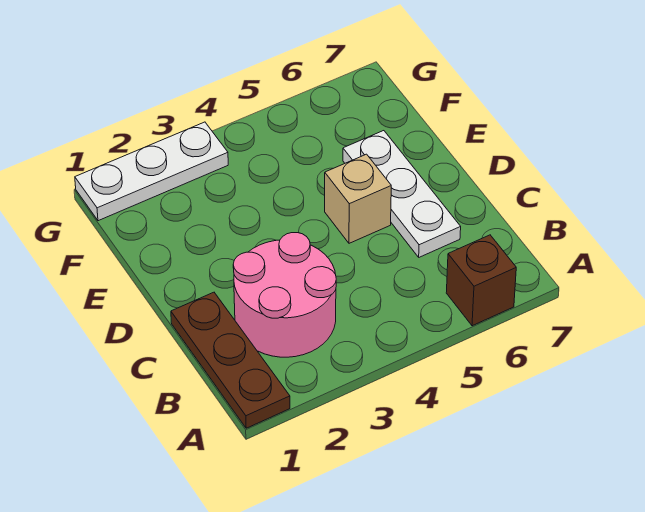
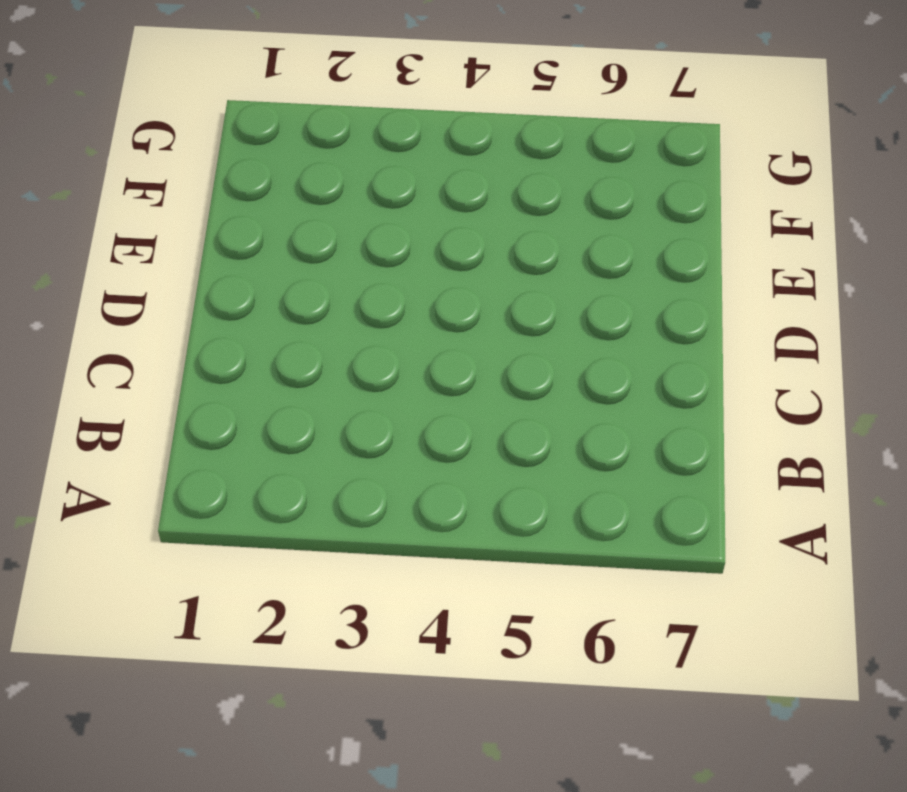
none -> brown 1x3 plate [171,292,290,428]
none -> brown 1x1 brick [446,235,516,326]

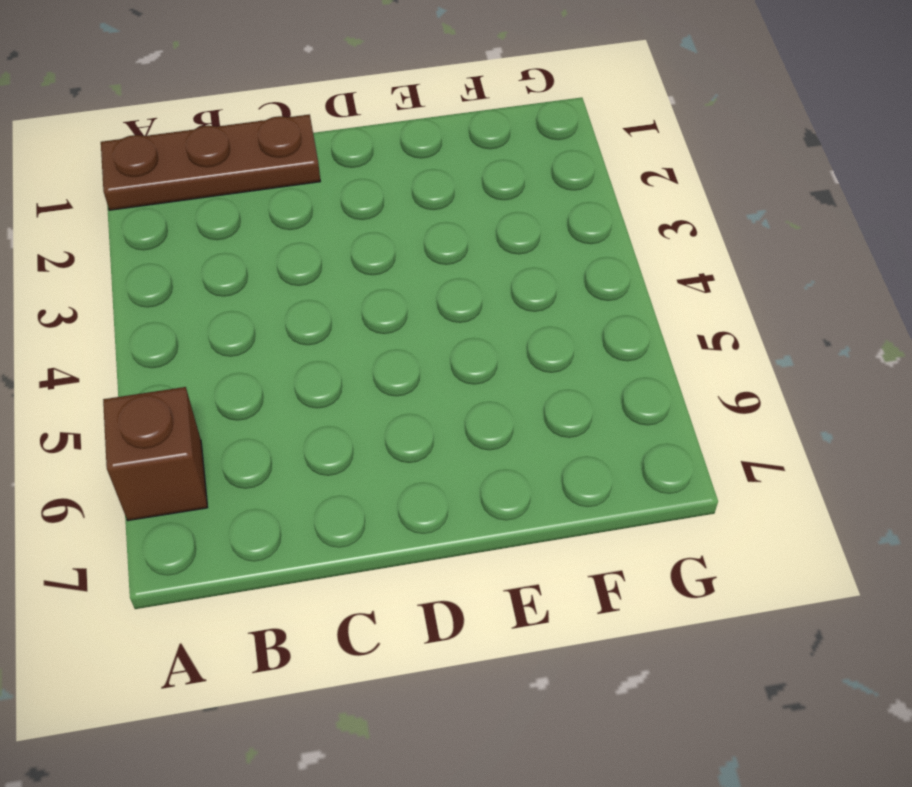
none -> pink 2x2 round brick [233,233,336,357]
none -> white 1x3 plate [343,131,461,257]

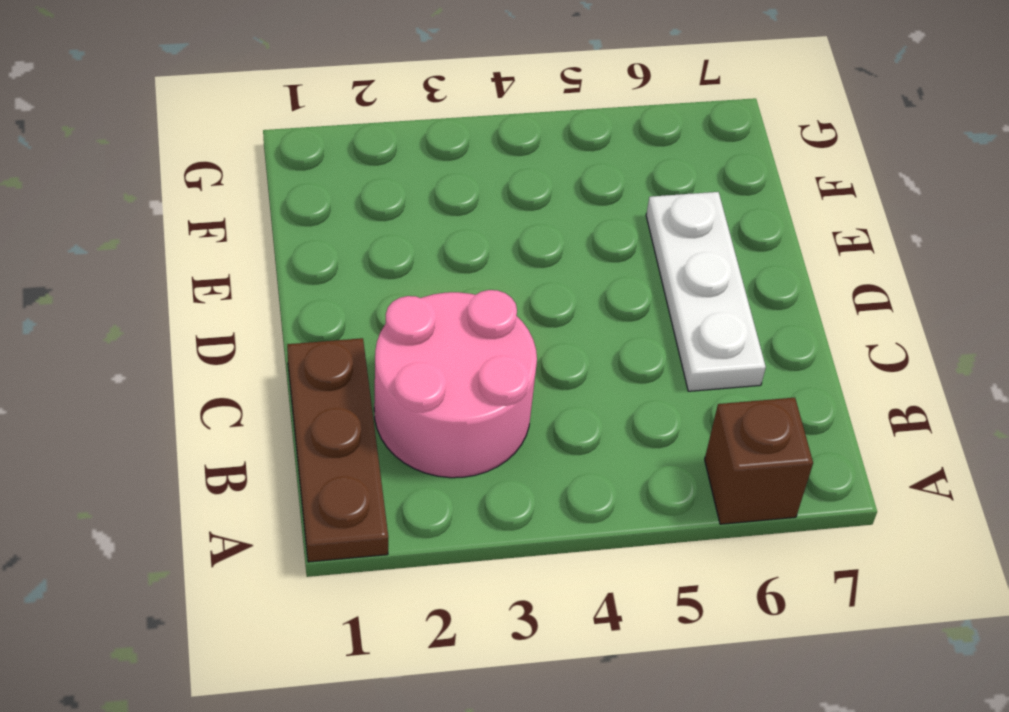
none -> tan 1x1 brick [325,154,391,243]
none -> white 1x3 plate [75,122,228,221]

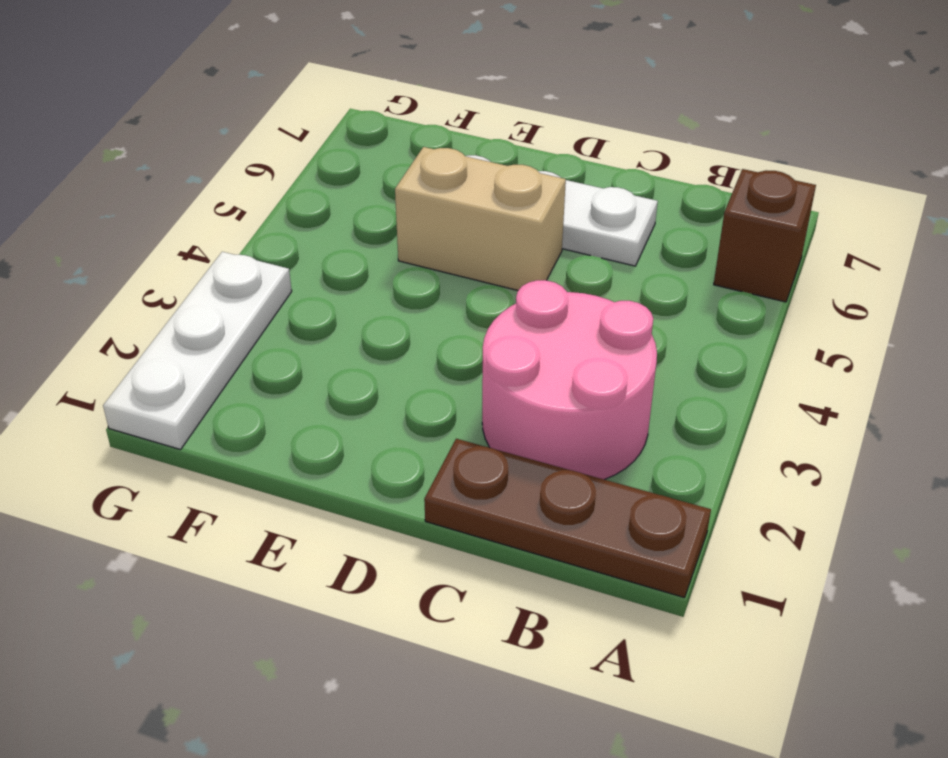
tan 1x2 brick [395,147,566,290] -> tan 1x1 brick [325,154,391,243]

